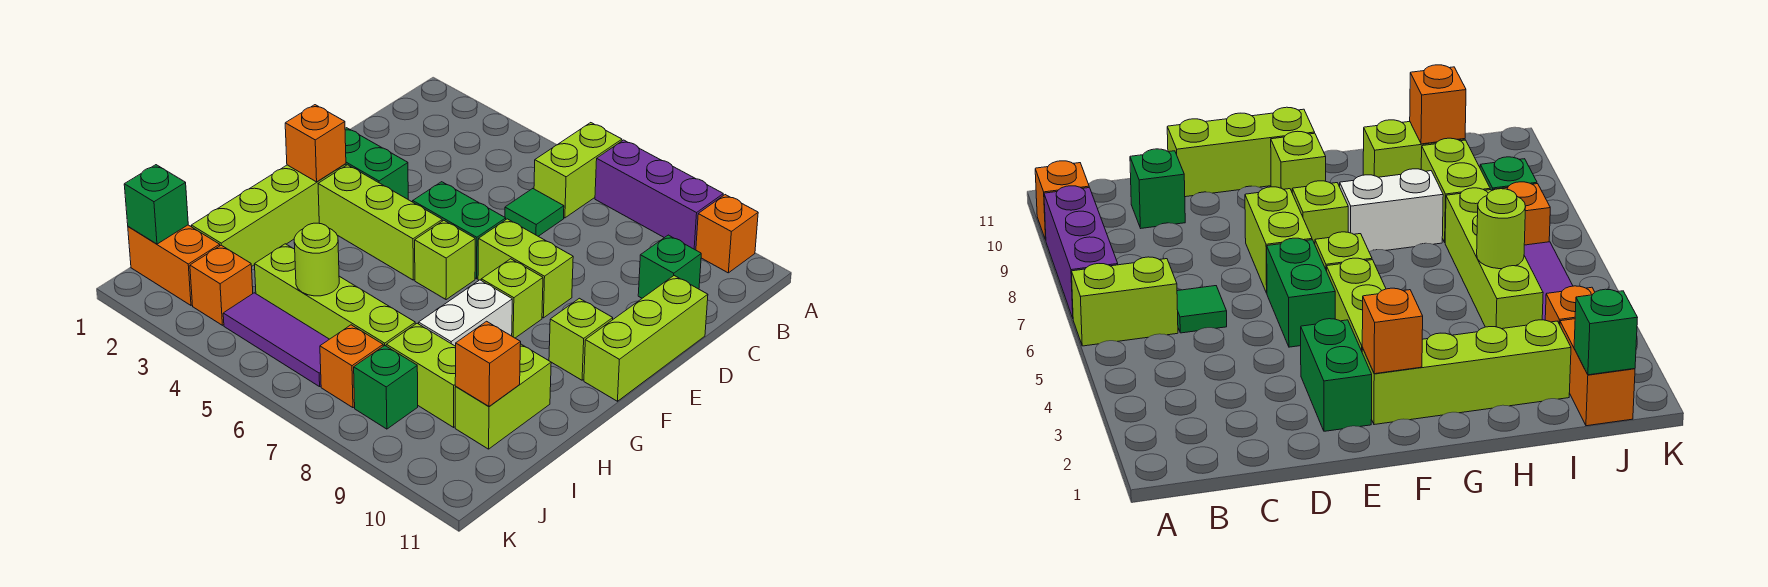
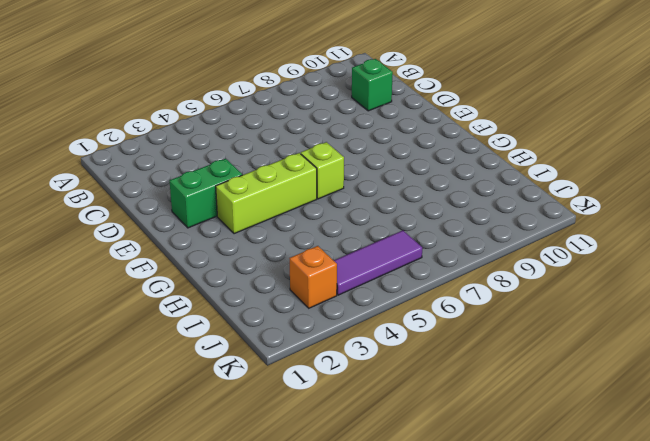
none -> lime 1x2 brick [534,123,622,218]
none -> purple 1x3 brick [595,140,723,250]
none -> orange 1x1 brick [696,195,758,273]

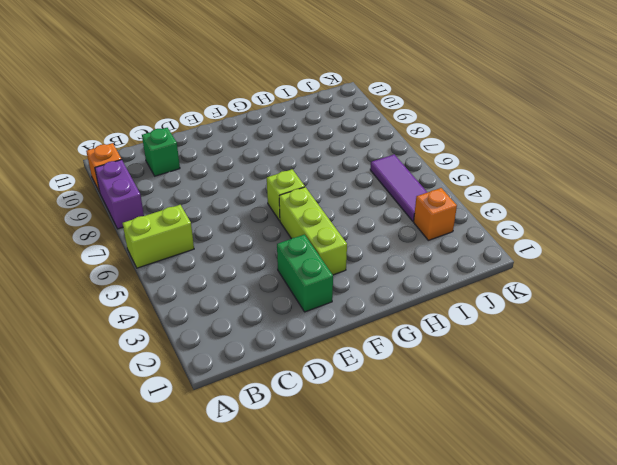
purple 1x2 brick [95,160,144,229] -> purple 1x3 brick [595,140,723,250]
none -> green 1x1 tile [505,189,564,236]
none -> lime 1x3 brick [584,276,708,401]
none -> green 1x2 brick [413,182,506,279]

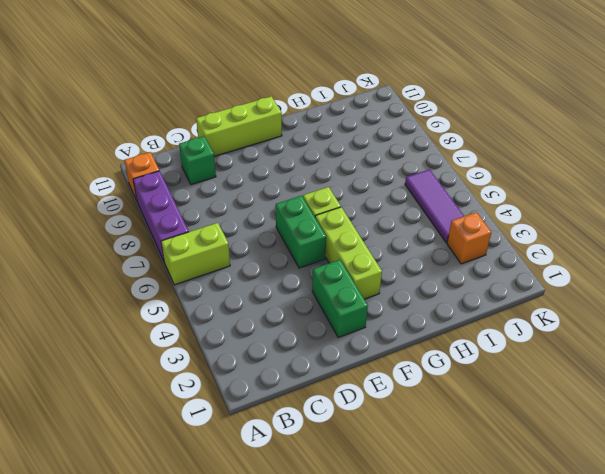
none -> green 1x1 tile [505,189,564,236]
none -> lime 1x2 brick [478,219,573,318]
none -> lime 1x4 brick [191,164,346,266]

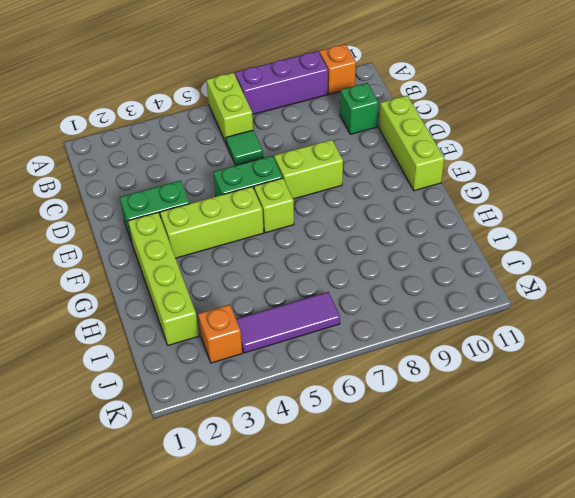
none -> lime 1x1 brick [481,259,543,338]
none -> lime 1x1 brick [549,298,613,380]
none -> white 1x2 brick [419,280,512,346]

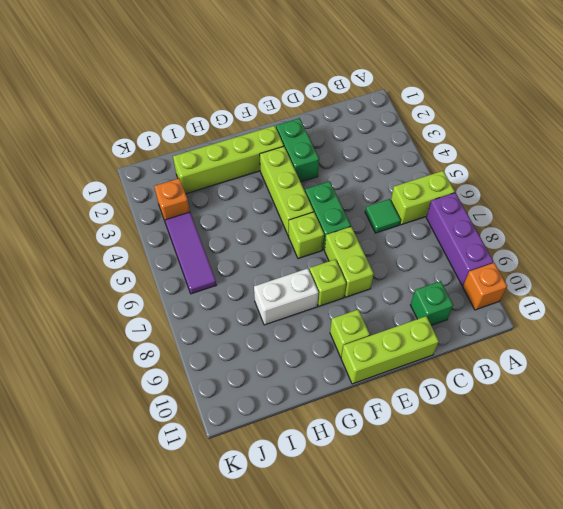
none -> lime 1x2 brick [455,344,551,449]
none -> lime 1x4 brick [255,244,415,346]
none -> lime 1x2 brick [386,323,456,427]

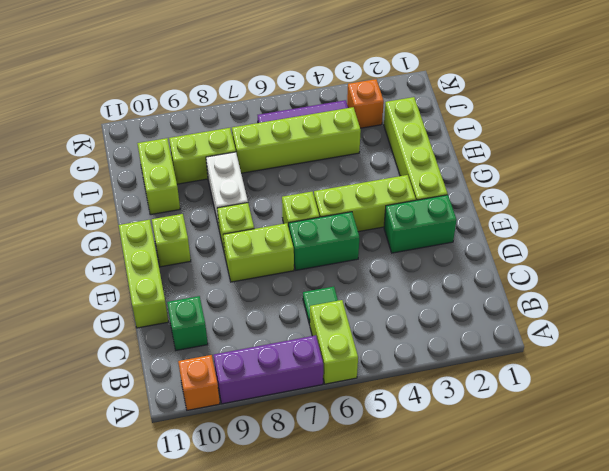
none -> orange 1x2 brick [128,225,220,305]
none -> orange 1x1 brick [320,325,383,408]
none -> green 1x1 brick [354,346,418,429]

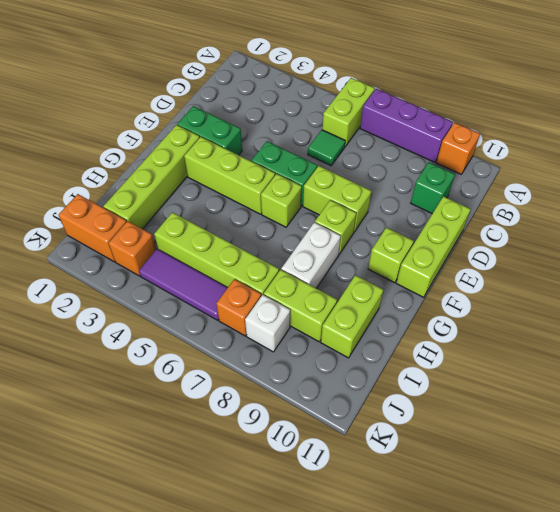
white 1x1 brick [245,295,290,352] -> green 1x1 brick [354,346,418,429]
none -> orange 1x1 brick [285,105,346,182]
none -> lime 1x1 round brick [294,223,339,296]
none -> orange 1x1 brick [455,321,521,406]

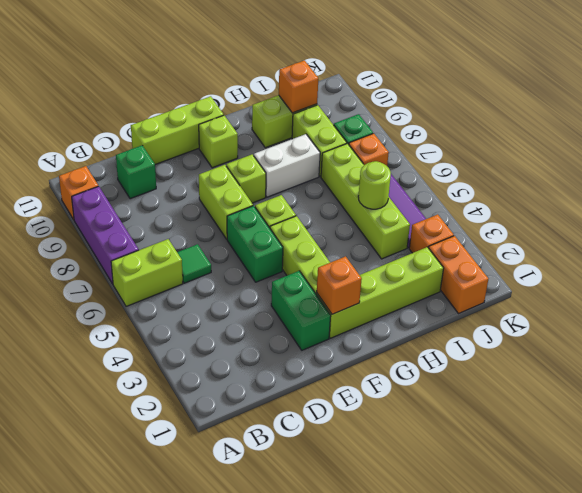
none -> green 1x1 brick [124,165,188,244]

